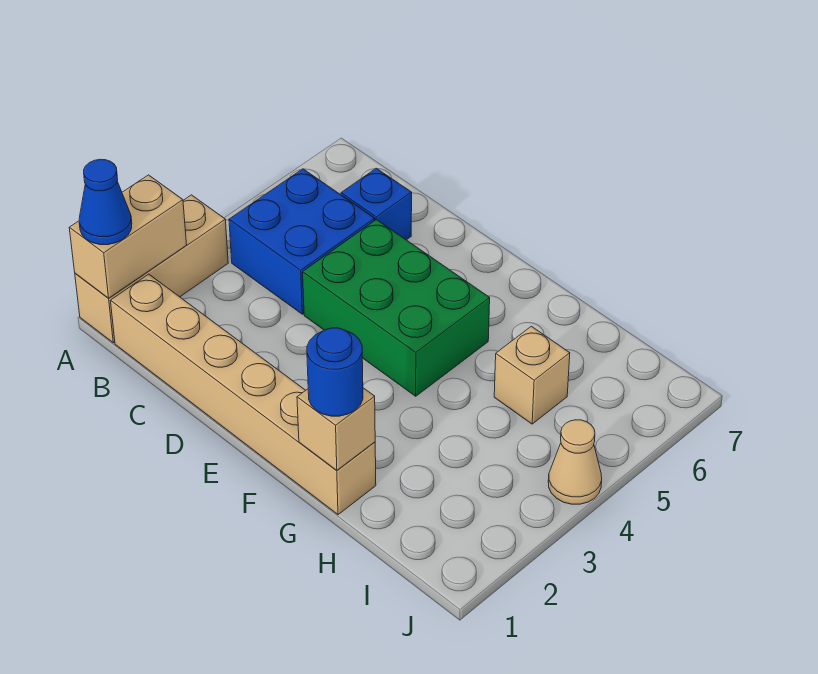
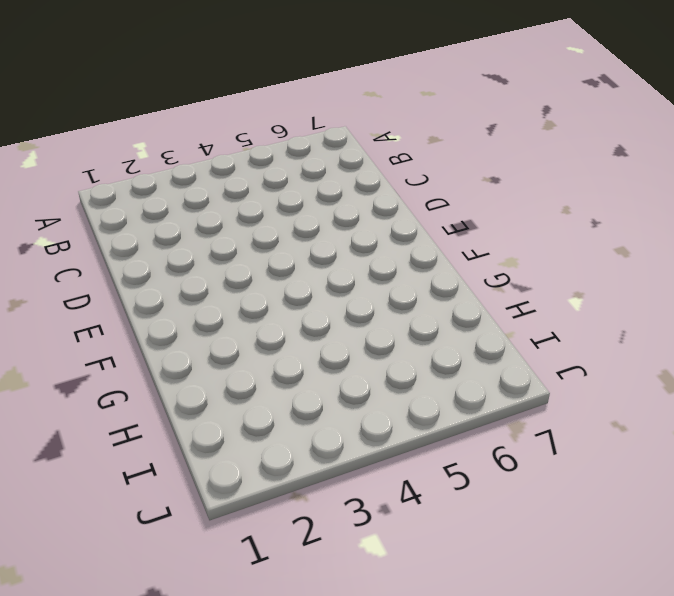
none -> tan 1x3 brick [75,195,228,343]
none -> tan 1x6 brick [111,274,376,515]

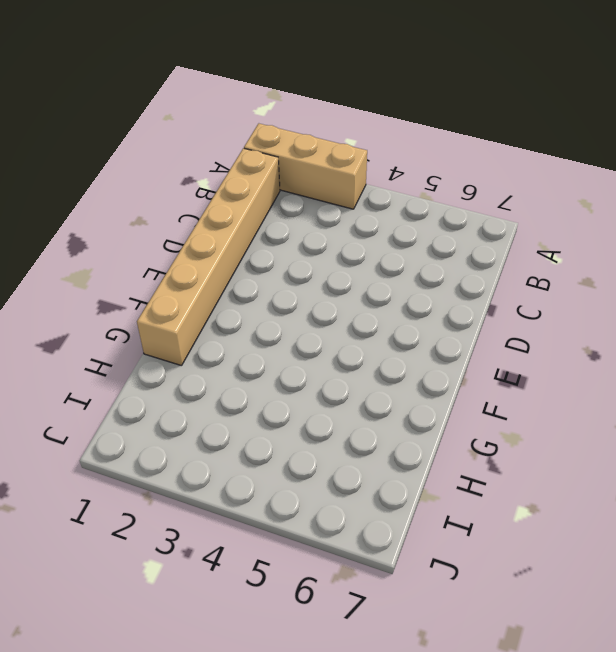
none -> blue 2x2 brick [229,169,375,314]
none -> blue 1x1 brick [341,168,412,240]

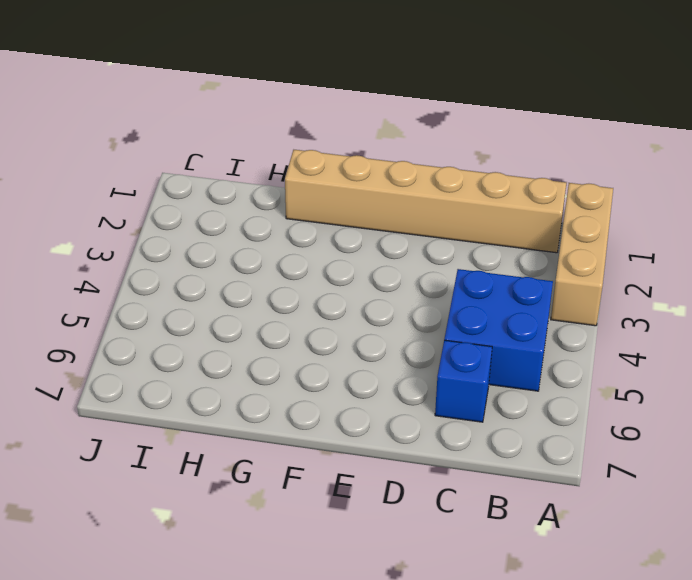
none -> green 2x3 brick [303,219,490,396]
none -> tan 1x1 brick [494,326,570,424]

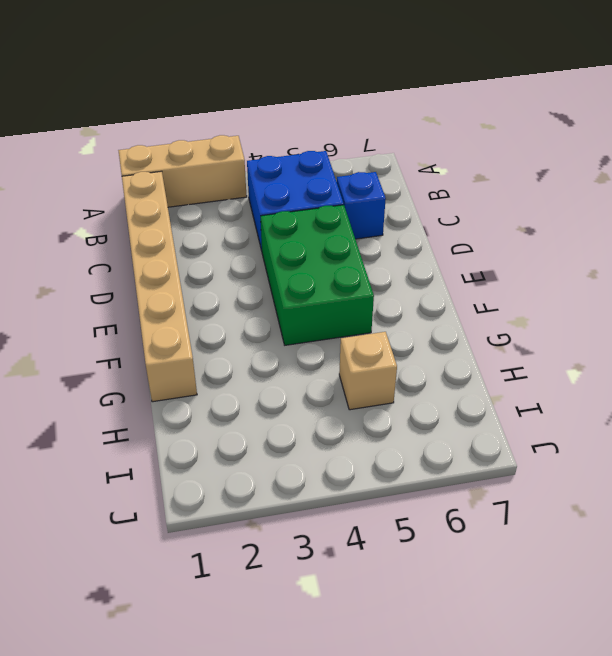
none -> tan 1x1 cone [548,420,602,504]
none -> tan 1x2 brick [69,175,187,298]

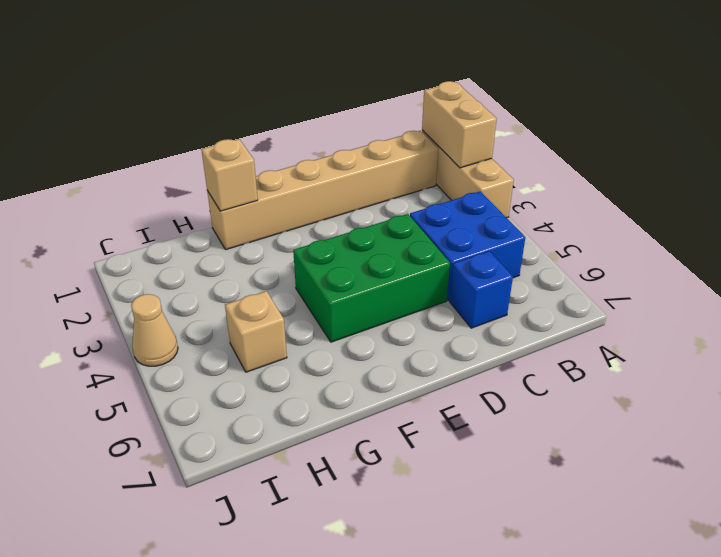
none -> blue 1x1 cone [79,159,132,245]
none -> blue 1x1 round brick [307,328,363,416]

